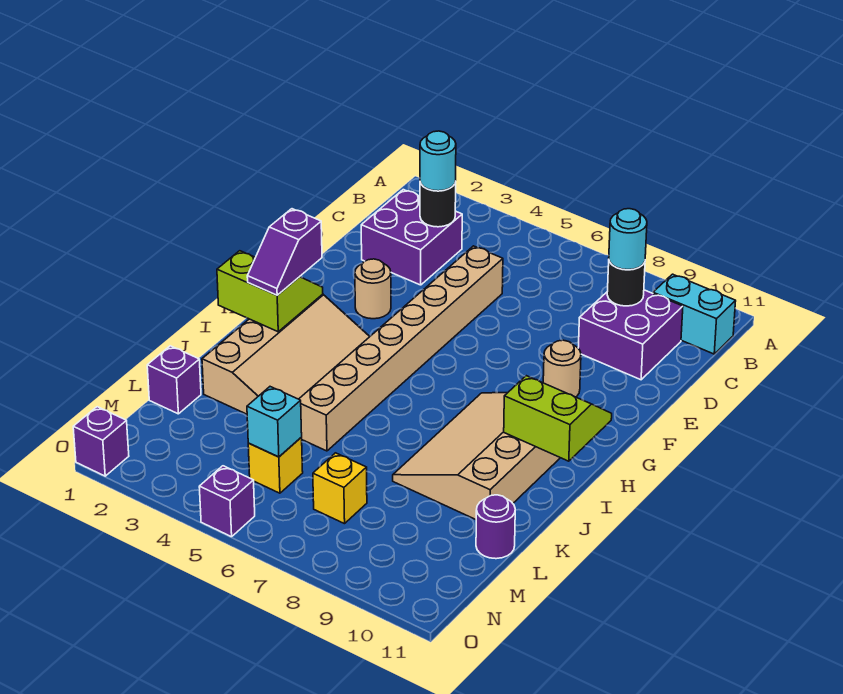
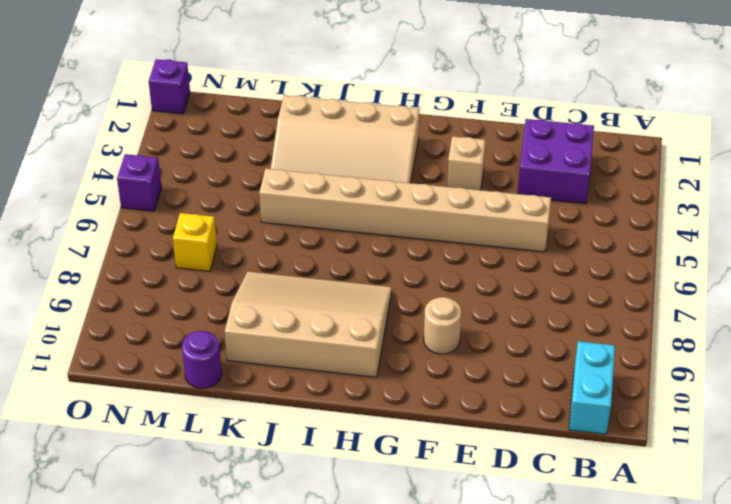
tan 1x1 brick [447,136,486,190] -> tan 1x1 round brick [355,259,391,319]
none -> purple 2x2 brick [578,290,683,380]
none -> purple 1x1 brick [147,346,201,414]
none -> yellow 1x1 brick [248,437,303,493]

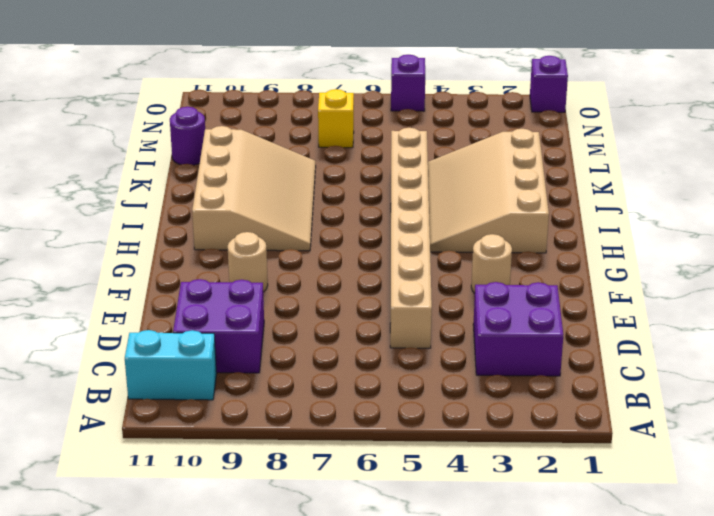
none -> purple 1x1 brick [147,346,201,414]
none -> yellow 1x1 brick [248,437,303,493]
none -> black 1x1 round brick [420,182,456,227]

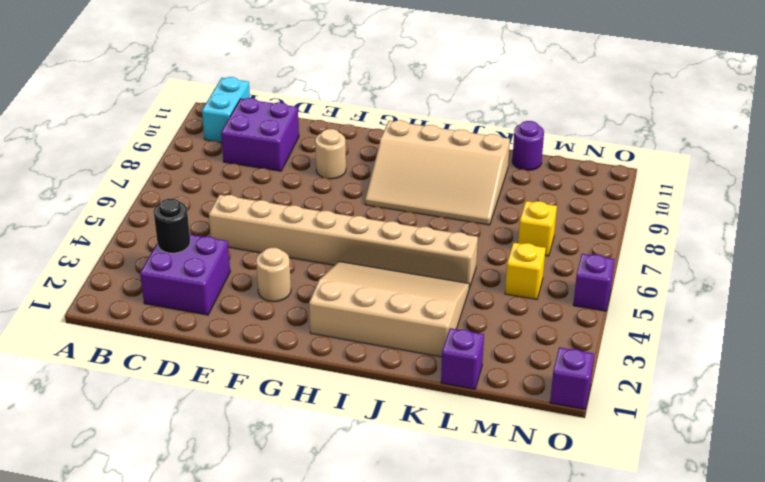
none -> black 1x1 round brick [607,261,645,306]
none -> lime 2x2 slope [217,251,323,332]
none -> lime 2x2 slope [504,376,612,461]

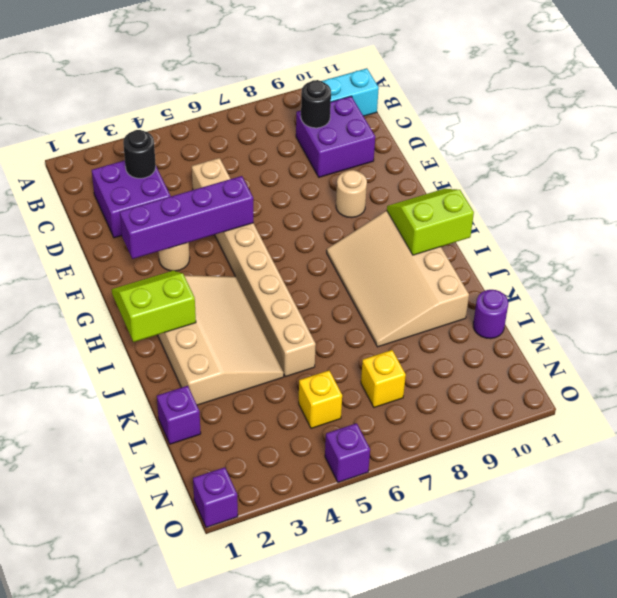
purple 1x4 brick [120,176,254,259] -> none
none -> cyan 1x1 brick [247,387,302,457]
none -> cyan 1x1 round brick [420,131,456,191]
none -> cyan 1x1 round brick [609,209,647,270]

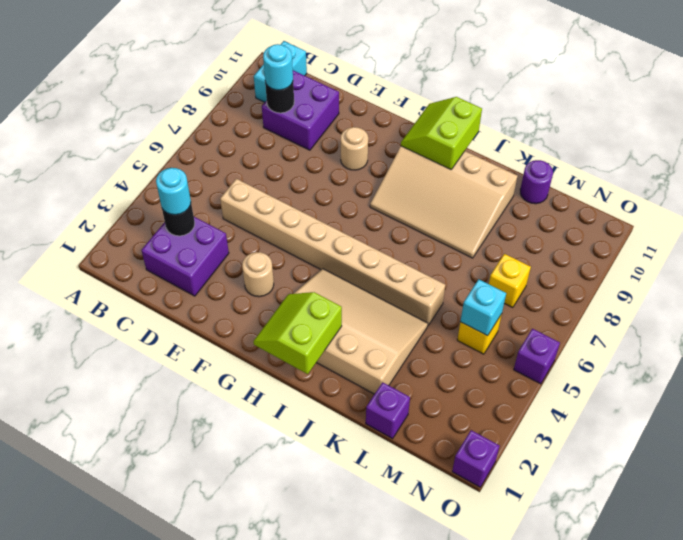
none -> purple 1x2 slope [247,209,322,295]

